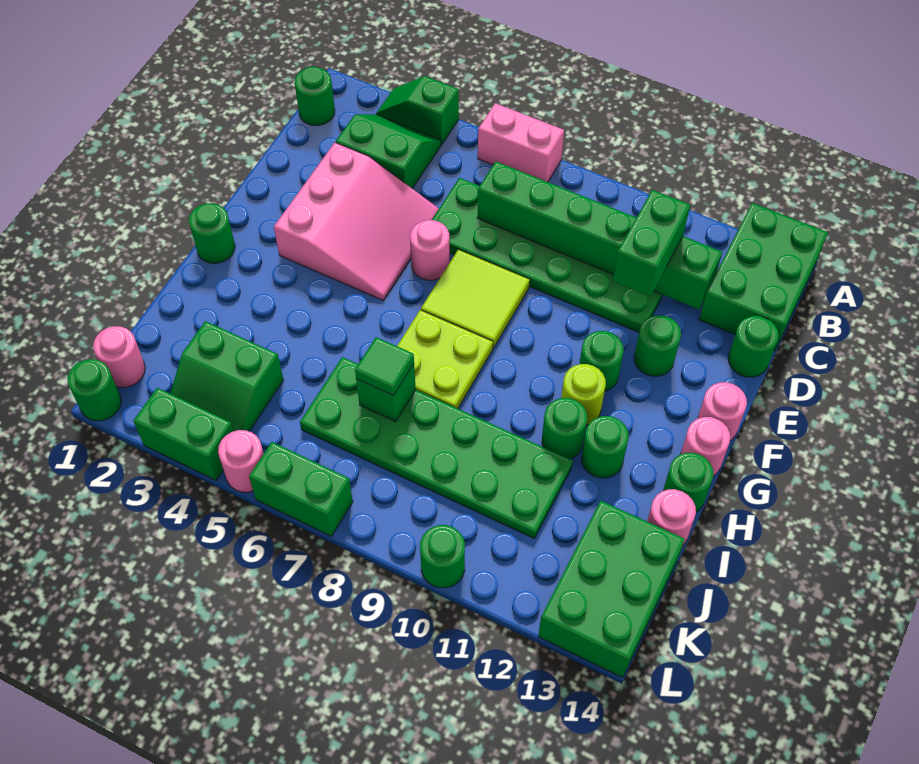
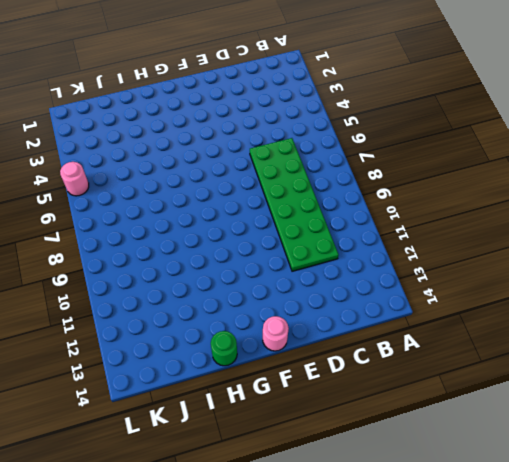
none -> green 1x2 slope [376,76,459,144]
none -> pink 1x2 brick [478,103,564,182]
none -> green 2x3 brick [699,203,828,351]
none -> green 1x1 round brick [295,66,335,125]

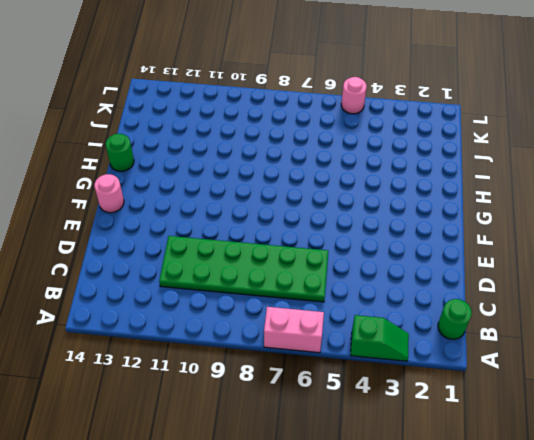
none -> green 2x3 brick [699,203,828,351]
none -> green 2x2 slope [336,114,441,188]
none -> pink 3x3 slope [274,142,439,300]
none -> green 1x1 round brick [728,316,779,377]

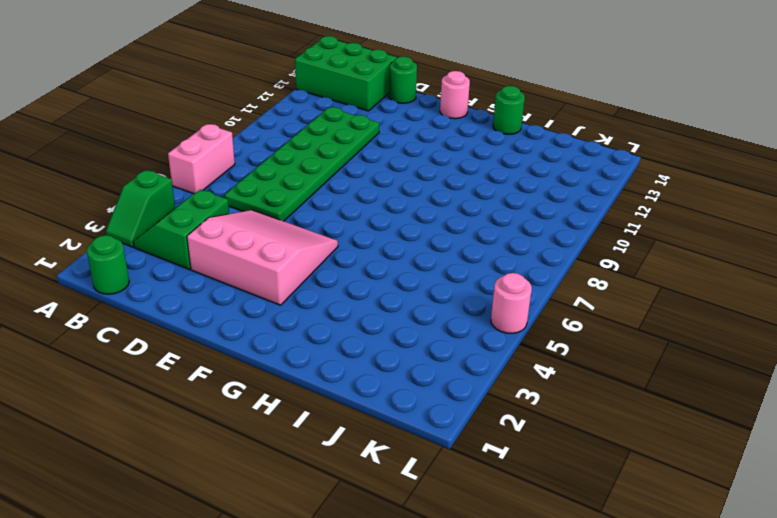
none -> pink 1x1 round brick [410,220,450,280]
none -> lime 2x2 tile [421,249,530,348]
none -> green 1x1 round brick [634,315,681,376]
none -> green 1x1 round brick [580,331,624,391]

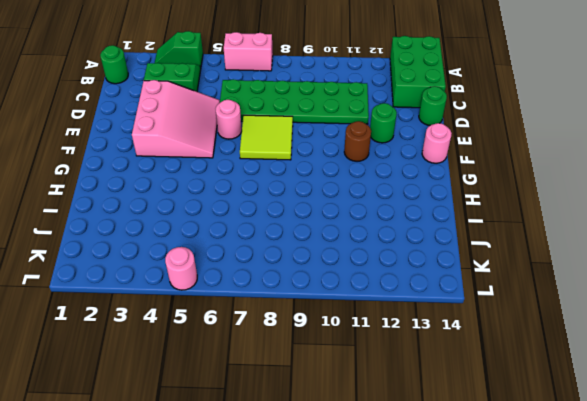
brown 1x1 round brick [344,121,371,161] -> green 1x1 round brick [580,331,624,391]
none -> green 1x1 round brick [189,203,235,263]
none -> lime 2x2 plate [397,310,493,409]
none -> lime 1x1 round brick [561,364,606,425]
none -> pink 1x1 round brick [681,417,731,476]

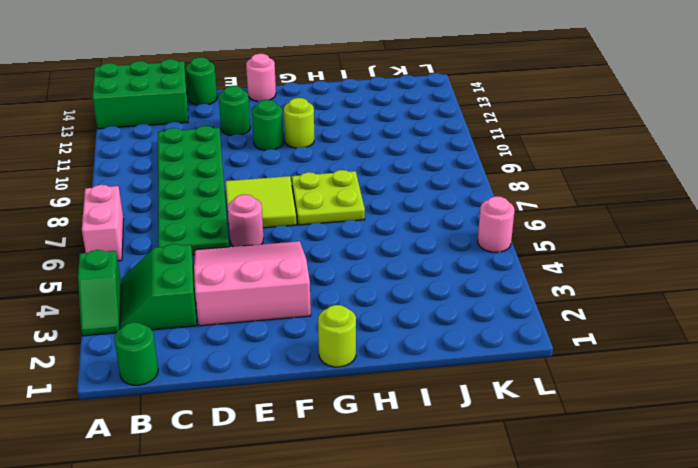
lime 1x1 round brick [318,305,356,367] -> green 1x1 round brick [189,203,235,263]
none -> pink 1x1 round brick [681,417,731,476]
none -> green 1x1 round brick [542,398,587,459]
none -> green 1x1 round brick [581,416,629,478]
none -> green 1x1 round brick [663,453,713,512]

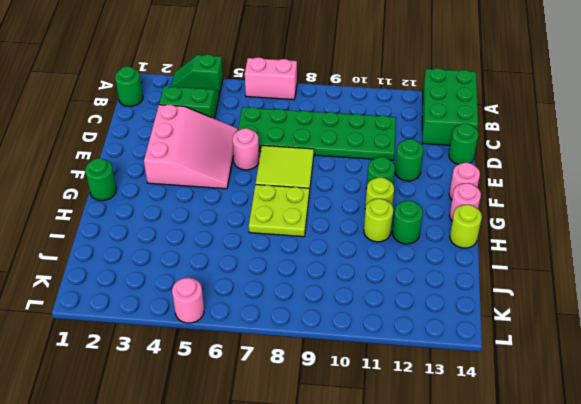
lime 1x1 round brick [364,199,393,242] -> green 1x1 round brick [542,398,587,459]
lime 1x1 round brick [450,205,482,248] -> green 1x1 round brick [663,453,713,512]
none -> green 2x6 plate [300,357,573,538]
none -> pink 1x1 round brick [647,489,696,545]
none -> green 2x2 slope [170,321,284,431]
none -> green 2x3 brick [538,501,685,678]

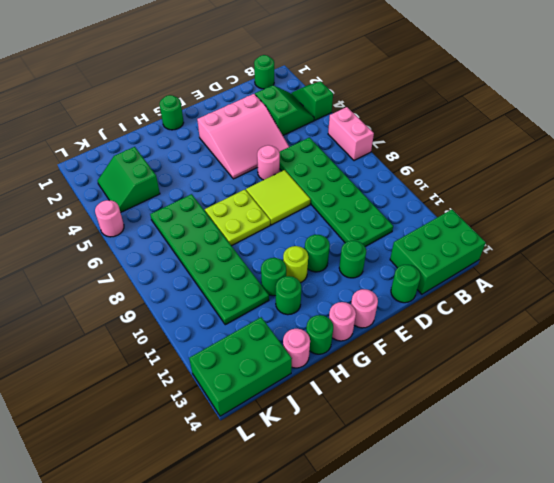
none -> pink 1x1 round brick [93,326,145,387]
none -> green 1x1 round brick [67,359,121,421]
none -> green 1x2 brick [133,388,233,480]
none -> green 1x2 brick [249,442,353,536]

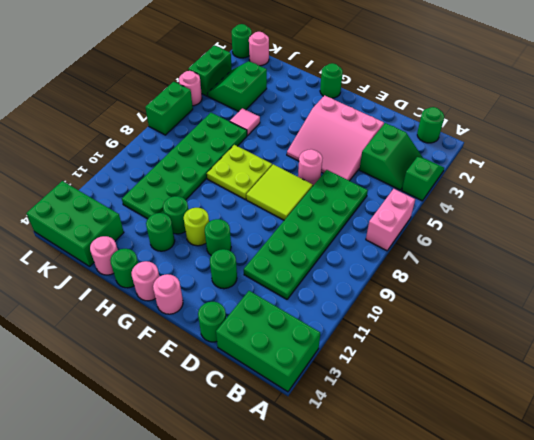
pink 1x1 tile [230,108,260,136] -> none
none -> green 1x1 round brick [420,525,465,588]
none -> green 1x6 brick [477,162,722,310]
none -> green 1x1 brick [356,364,416,422]
none -> green 1x2 brick [613,190,690,297]

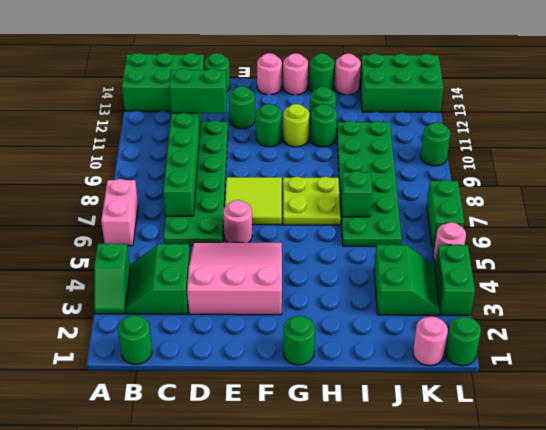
none -> green 1x1 tile [355,337,414,395]

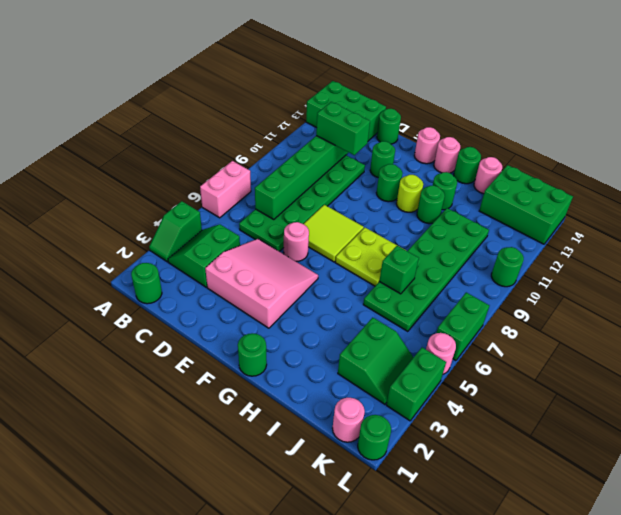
none -> green 1x1 tile [355,337,414,395]

